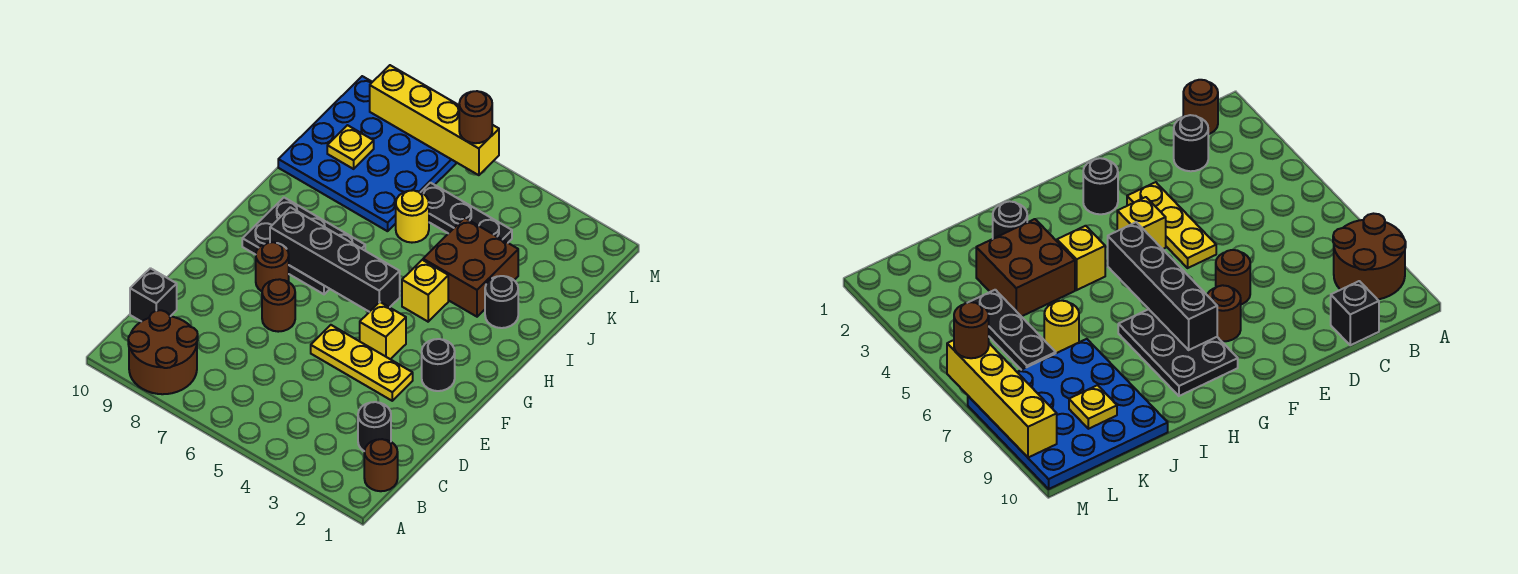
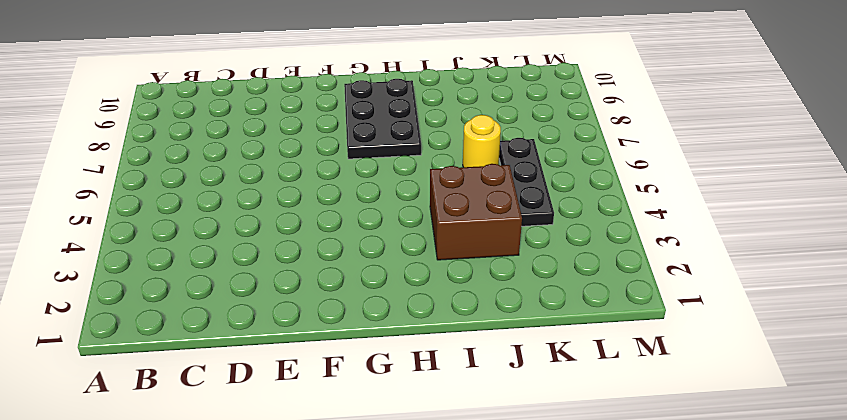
none -> brown 2x2 round brick [128,310,198,394]
none -> brown 1x1 round brick [364,439,398,491]
none -> black 1x1 round brick [358,402,391,451]

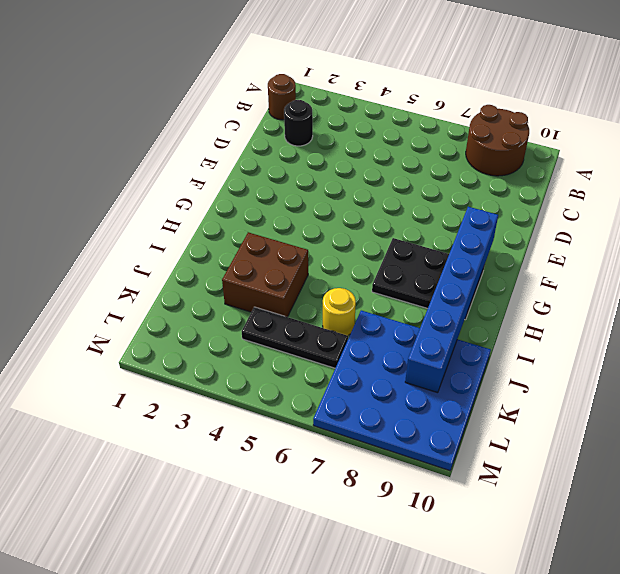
blue 1x6 brick [405,207,498,393] -> yellow 1x1 plate [327,125,374,169]
none -> black 1x1 brick [130,268,177,322]
none -> yellow 1x3 plate [311,325,413,401]
none -> brown 1x1 round brick [262,279,295,332]

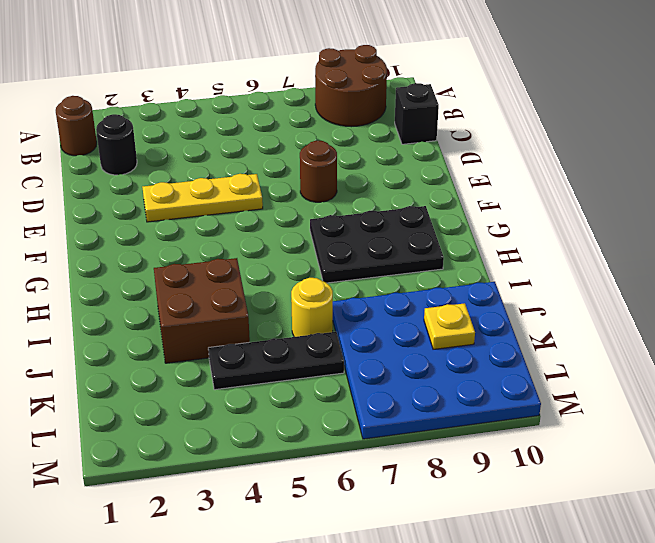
none -> black 1x1 round brick [422,339,455,391]
none -> yellow 1x1 brick [360,302,406,359]
none -> brown 1x1 round brick [256,242,289,291]

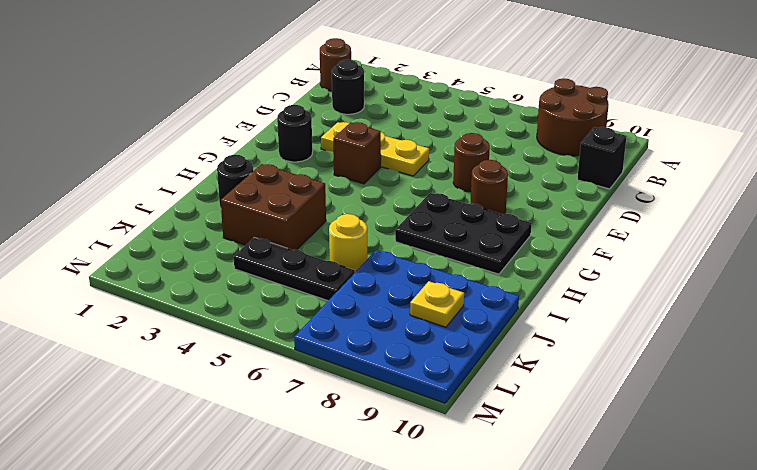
brown 1x1 brick [333,122,381,184] -> yellow 1x1 brick [360,302,406,359]
none -> yellow 1x1 brick [402,260,448,322]
none -> black 1x4 brick [270,207,400,312]
none -> yellow 1x4 brick [370,65,499,175]

